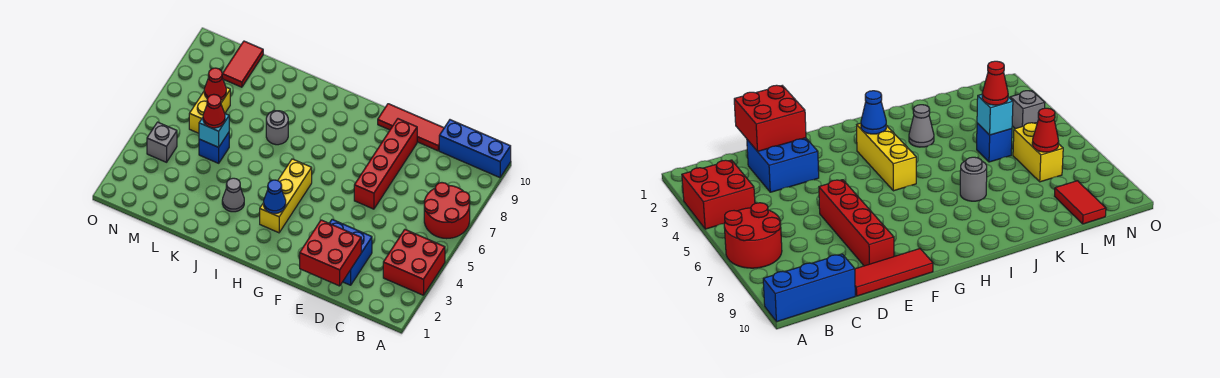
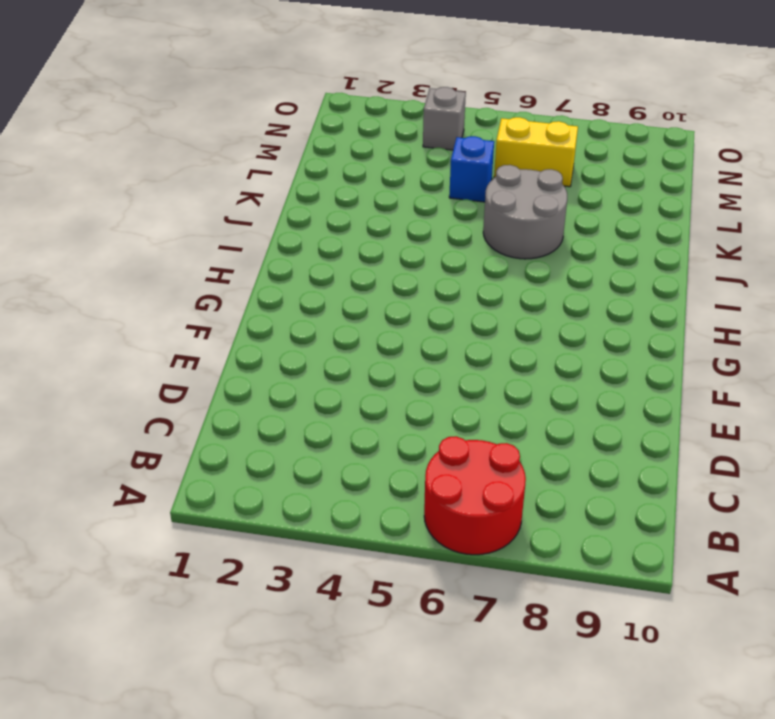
grey 2x2 round brick [483,165,567,259] -> grey 1x1 round brick [266,111,288,145]
none -> red 2x2 brick [383,230,445,295]
none -> blue 1x3 brick [439,120,511,178]
none -> blue 2x2 brick [329,219,372,285]

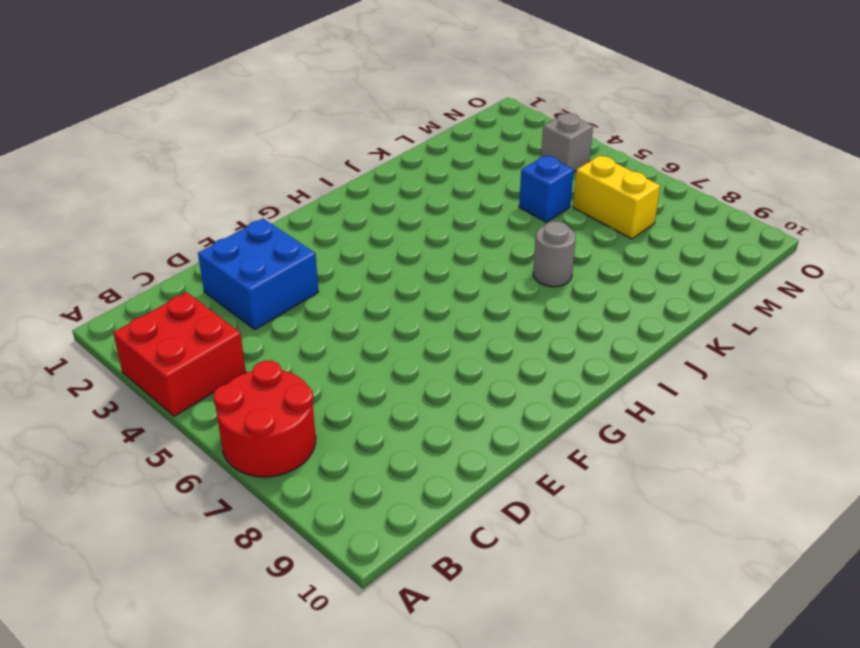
none -> blue 1x3 brick [439,120,511,178]
none -> red 1x3 tile [378,104,444,151]
none -> red 1x4 brick [354,119,417,209]

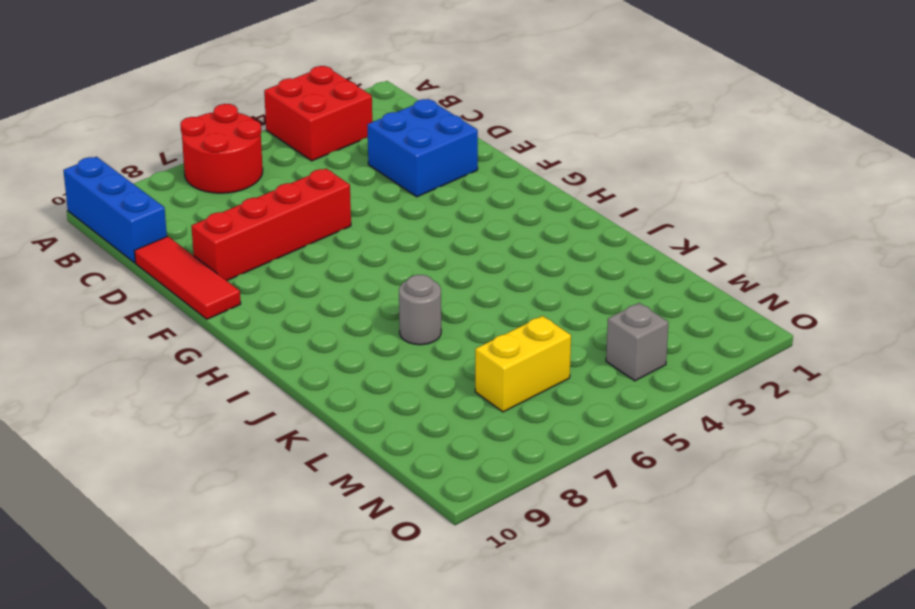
none -> yellow 1x3 brick [260,159,312,233]
none -> grey 1x1 cone [222,178,244,212]
none -> blue 1x1 brick [199,132,229,163]

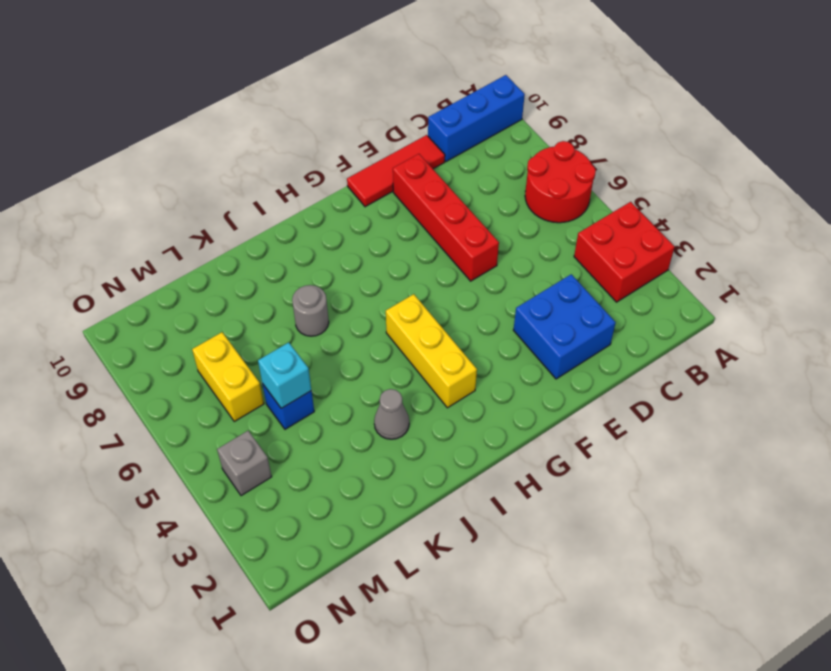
none -> red 1x2 tile [222,41,263,87]
none -> red 2x2 brick [300,220,361,286]
none -> blue 1x1 cone [264,180,286,213]

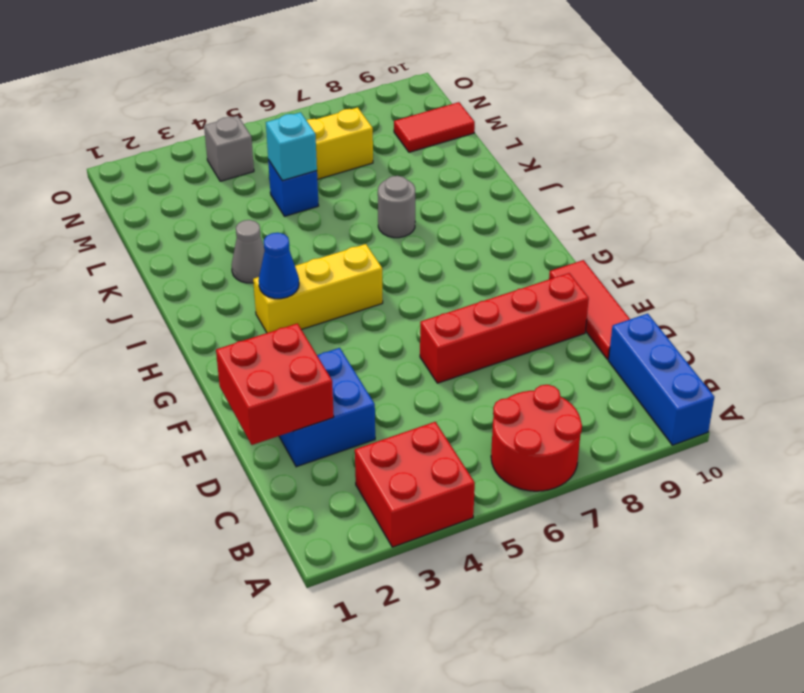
none -> red 1x1 cone [204,68,226,100]
none -> red 1x1 cone [203,94,225,128]

